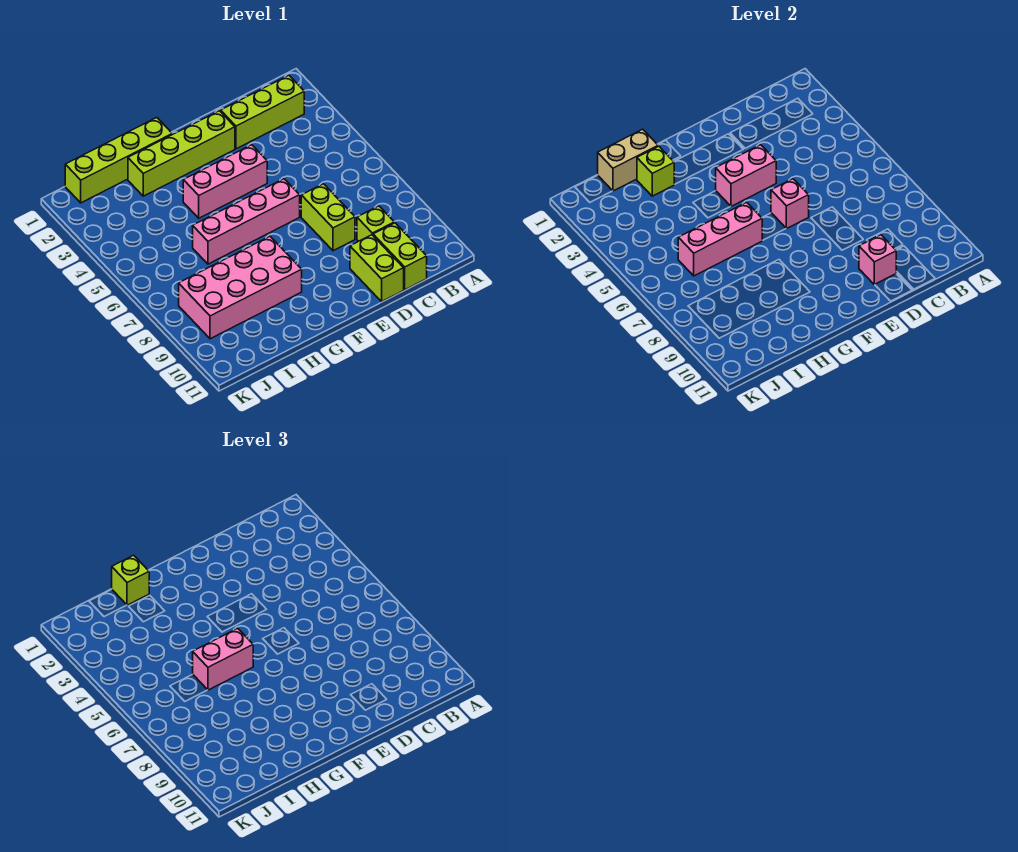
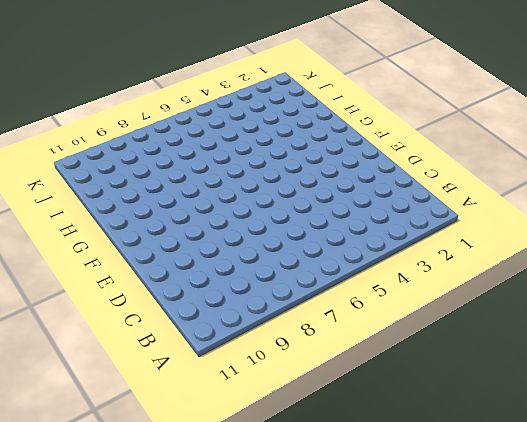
none -> lime 1x3 brick [221,75,304,149]
none -> lime 1x1 brick [357,206,394,241]
none -> lime 1x2 brick [373,223,427,290]

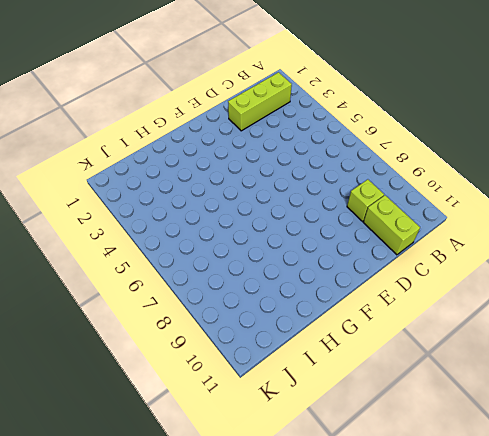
none -> lime 1x2 brick [301,184,355,251]
none -> lime 1x2 brick [350,235,404,302]
none -> lime 1x4 brick [128,111,235,196]

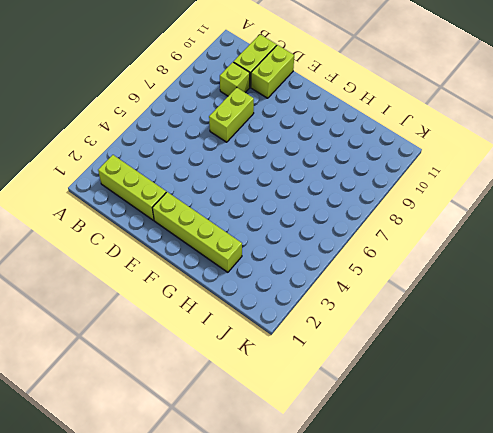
none -> pink 1x3 brick [183,145,267,218]
none -> pink 1x4 brick [193,179,300,264]
none -> lime 1x4 brick [65,118,172,203]

